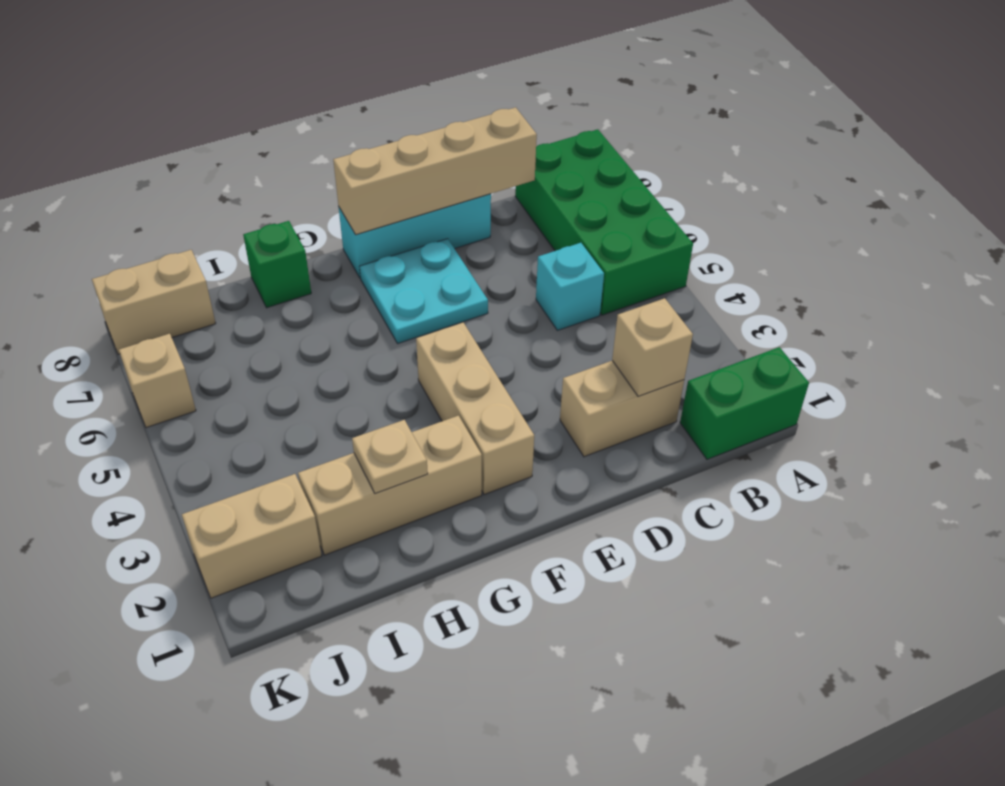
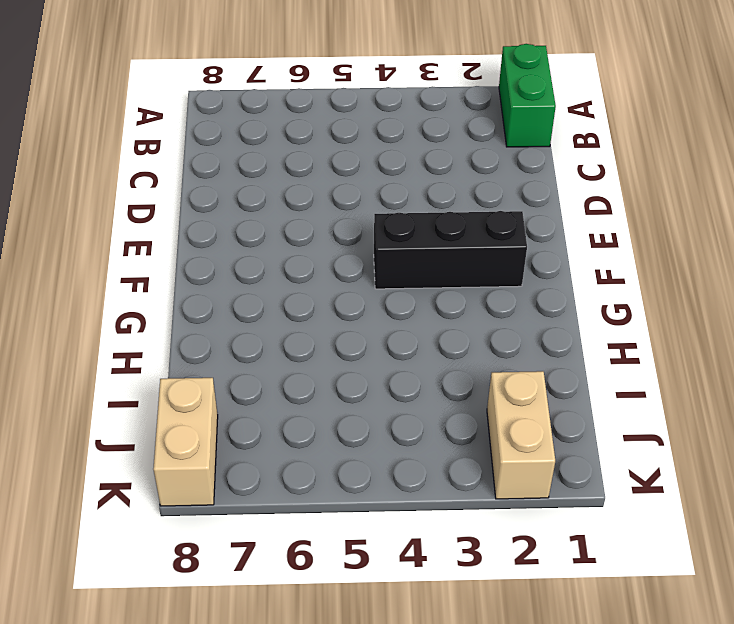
black 1x3 brick [374,211,527,289] -> tan 1x3 brick [416,323,534,495]
none -> green 2x4 brick [515,129,693,315]
none -> tan 1x2 brick [560,361,684,457]
none -> cyan 1x1 brick [536,243,604,330]

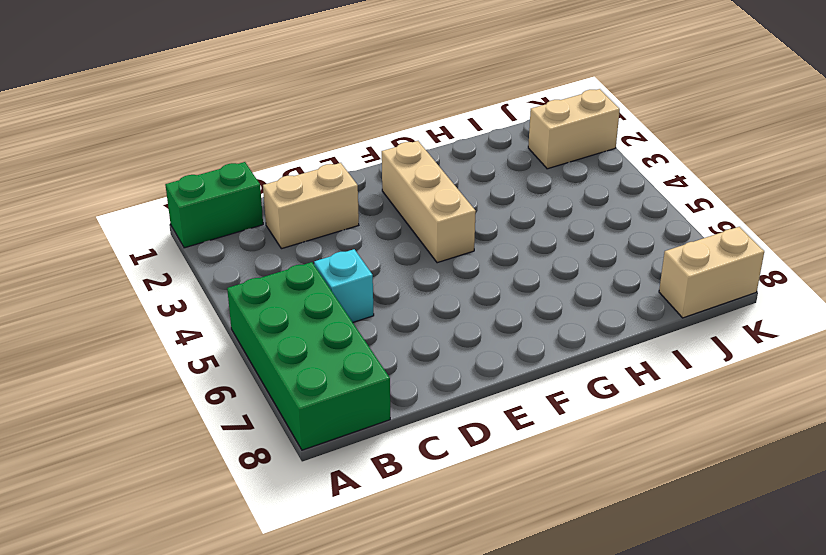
none -> cyan 1x3 brick [339,194,491,278]
none -> cyan 2x2 plate [359,239,488,344]
none -> tan 1x3 brick [298,416,482,555]

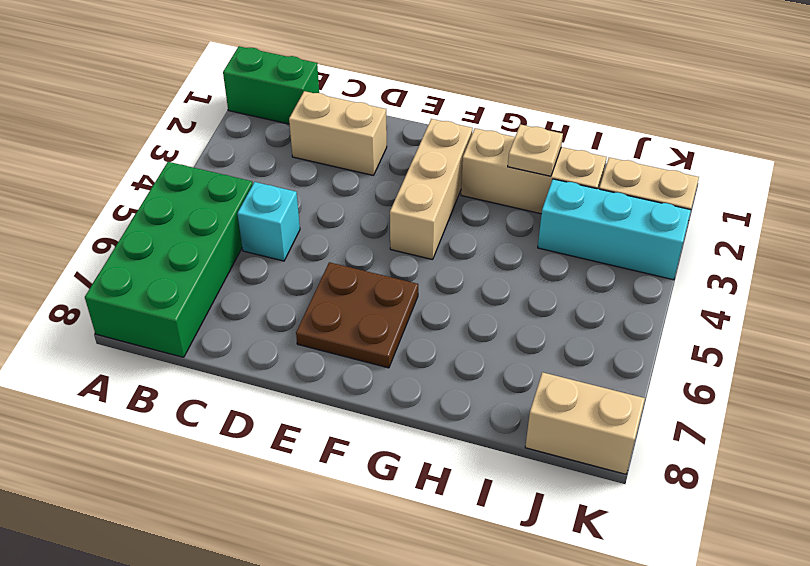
brown 2x2 plate [296,262,418,368] -> cyan 2x2 plate [359,239,488,344]
cyan 1x3 brick [538,179,691,280] -> cyan 1x3 brick moved to [339,194,491,278]
none -> green 1x1 brick [243,221,311,308]
none -> tan 1x1 brick [119,334,196,428]
none -> tan 1x1 brick [612,298,693,397]

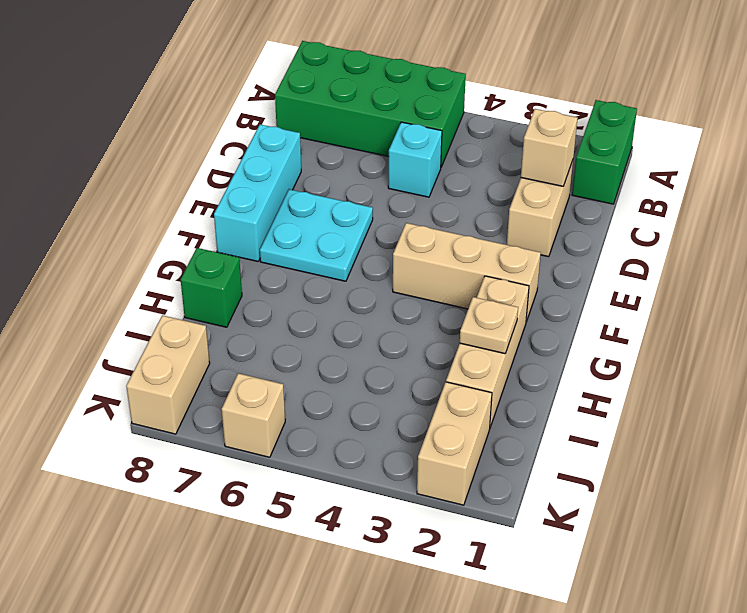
none -> tan 1x4 brick [333,107,537,235]

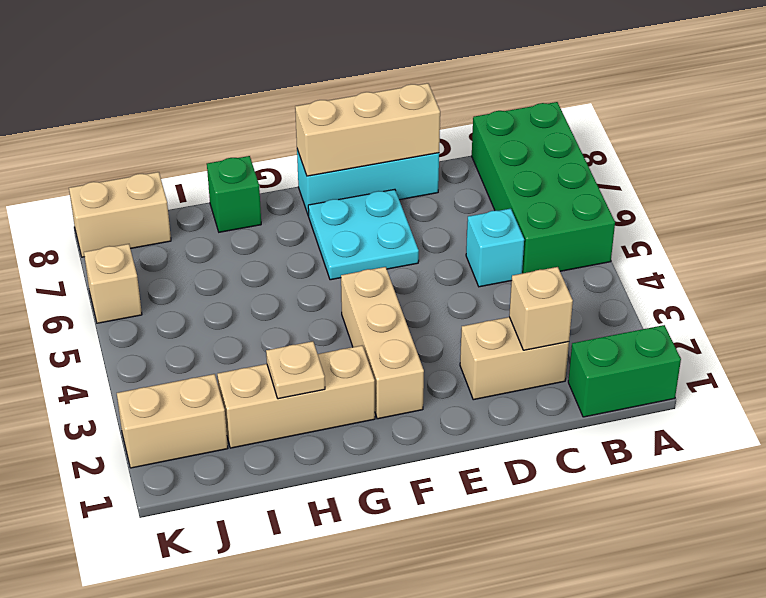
tan 1x3 brick [295,83,440,176] -> tan 1x4 brick [333,107,537,235]

